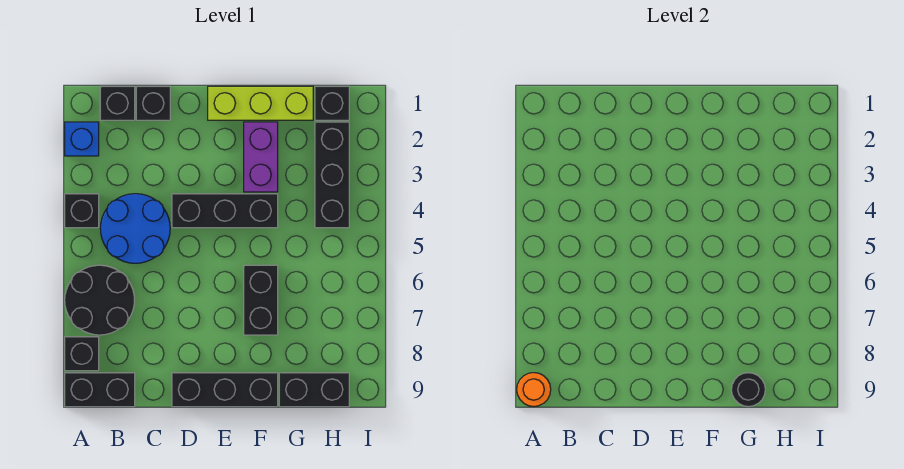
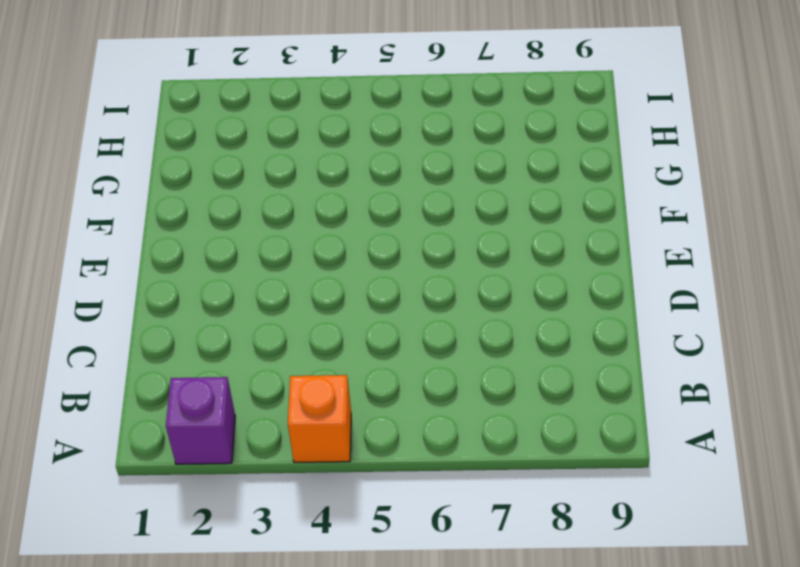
purple 1x1 brick [166,377,235,464] -> blue 1x1 brick [65,122,99,156]
orange 1x1 brick [288,375,351,462] -> black 1x1 brick [65,194,99,228]
none -> black 2x2 round brick [65,265,134,335]
none -> black 1x1 brick [65,337,99,371]
none -> black 1x2 brick [65,373,135,407]

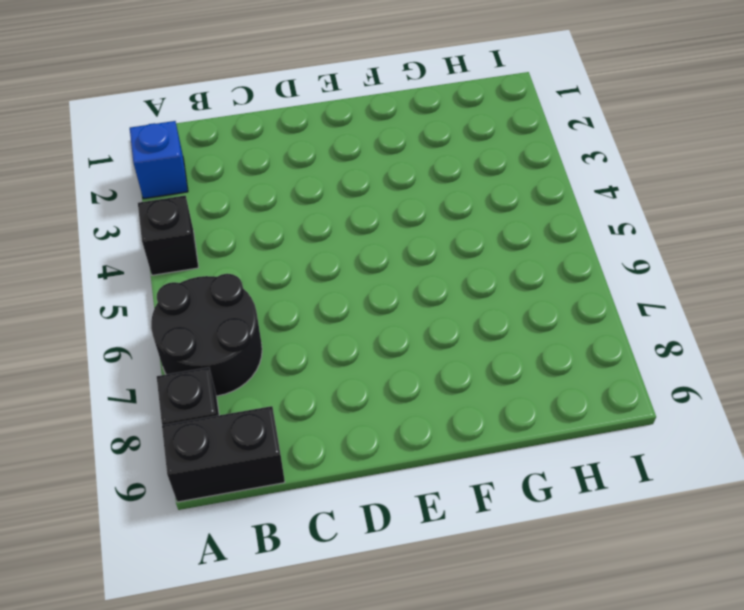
none -> black 1x1 brick [100,86,135,120]
none -> blue 2x2 round brick [100,194,170,263]
none -> black 1x1 brick [136,86,170,120]

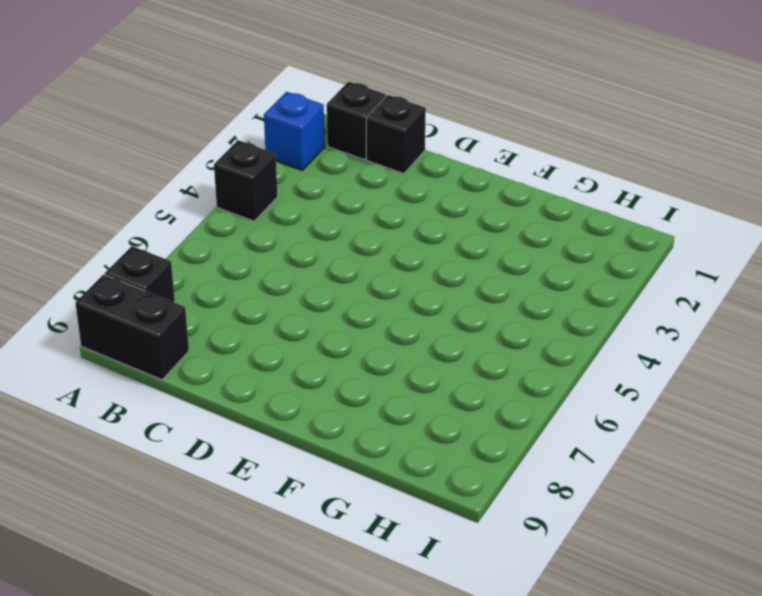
none -> black 2x2 round brick [65,265,134,335]
none -> blue 2x2 round brick [100,194,170,263]
none -> black 1x3 brick [172,194,278,228]

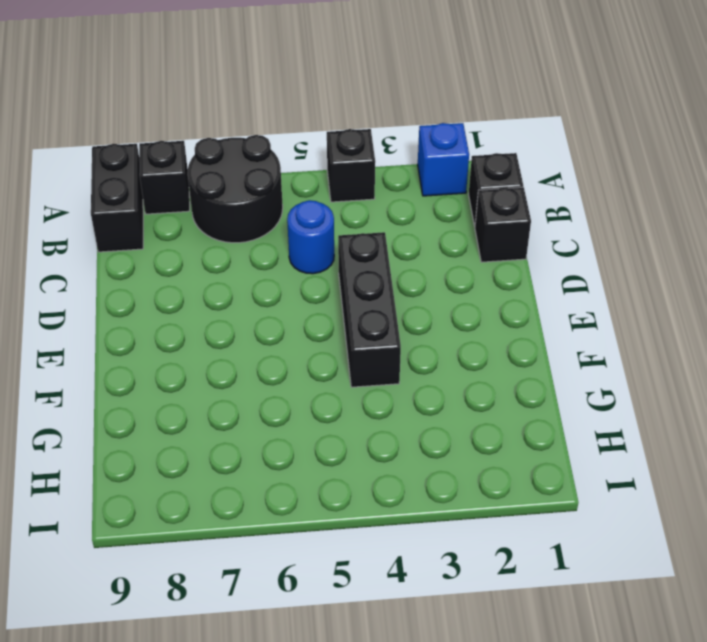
blue 1x1 round brick [287,200,334,274] -> blue 2x2 round brick [100,194,170,263]
none -> black 1x3 brick [172,373,278,407]
none -> lime 1x3 brick [208,86,313,120]
none -> purple 1x2 brick [244,122,278,192]

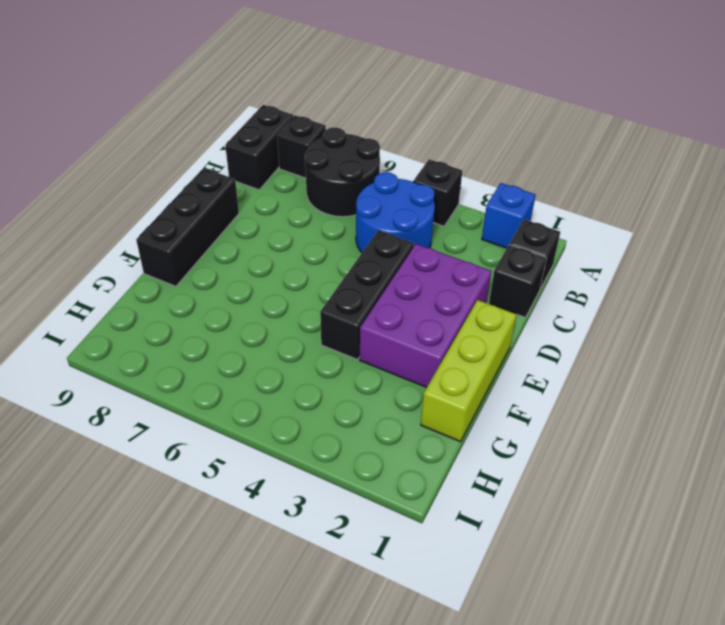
purple 2x3 brick [360,244,491,387] -> purple 1x2 brick [244,122,278,192]
none -> black 1x2 brick [244,265,278,335]
none -> black 1x2 brick [279,373,349,407]
none -> black 1x1 brick [315,86,349,120]

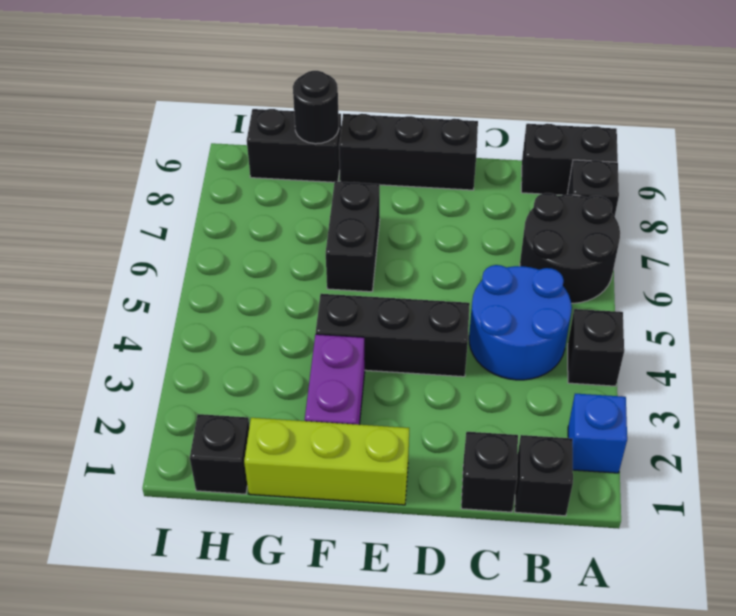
none -> black 1x3 brick [315,122,349,228]
none -> orange 1x1 round brick [517,373,551,407]

